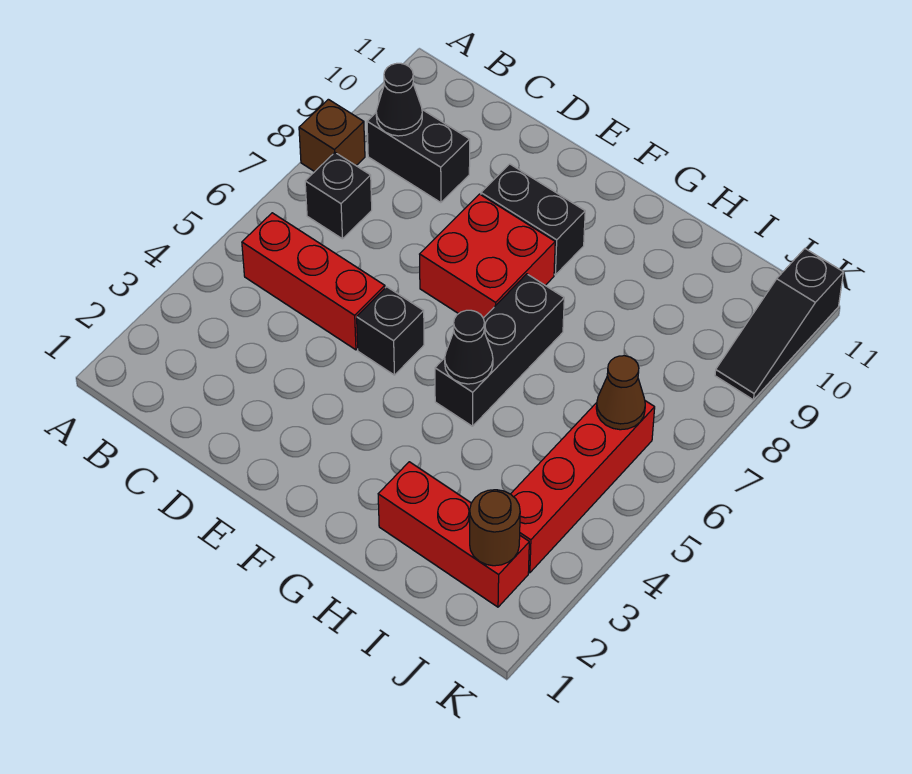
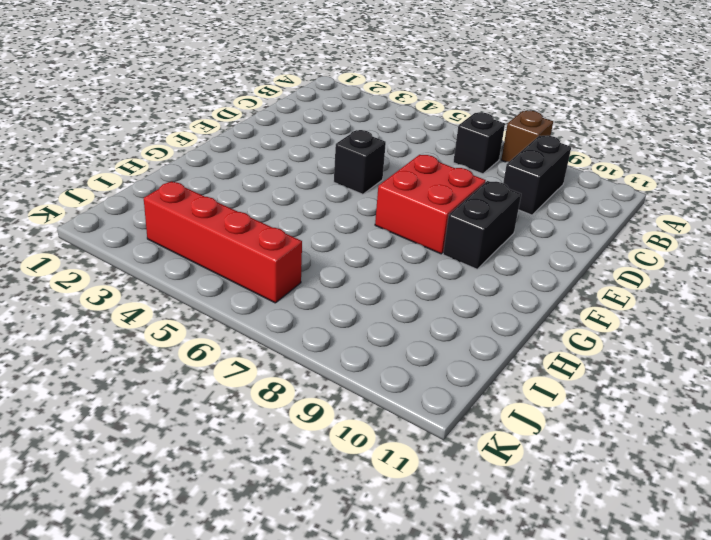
none -> red 1x3 brick [242,213,385,350]
none -> black 1x3 brick [435,274,564,426]
none -> red 1x3 brick [378,462,529,607]

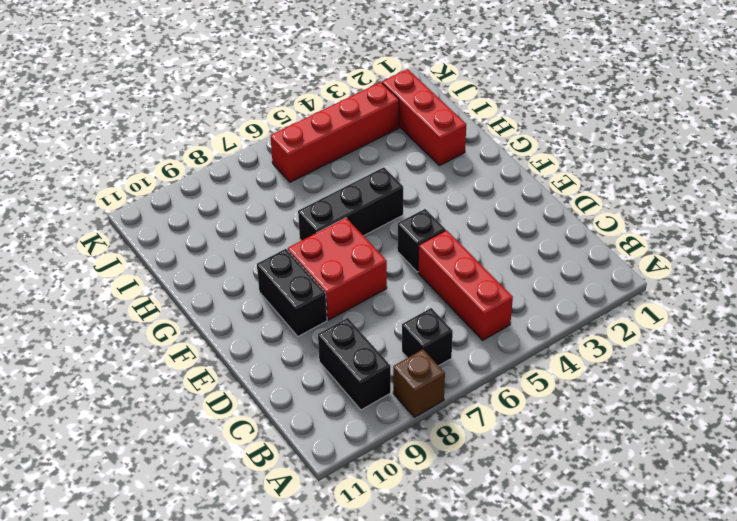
none -> black 1x3 slope [715,249,843,400]
none -> black 1x1 cone [376,63,422,136]
none -> black 1x1 cone [445,310,493,384]

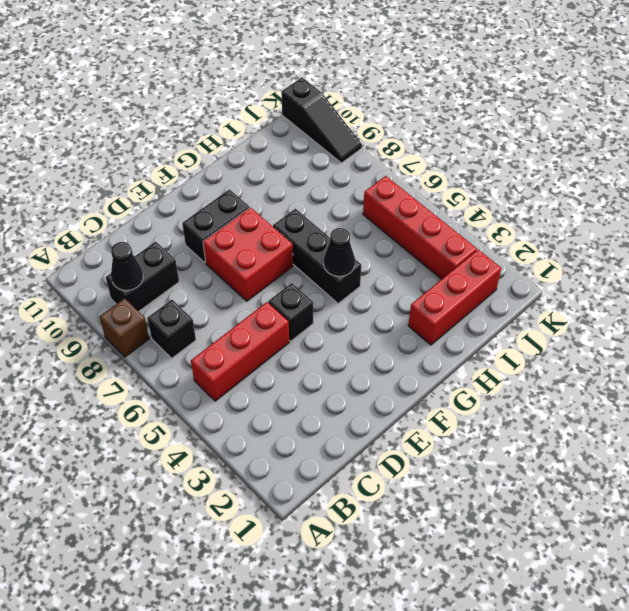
none -> brown 1x1 round brick [470,490,520,566]
none -> brown 1x1 cone [596,356,645,430]

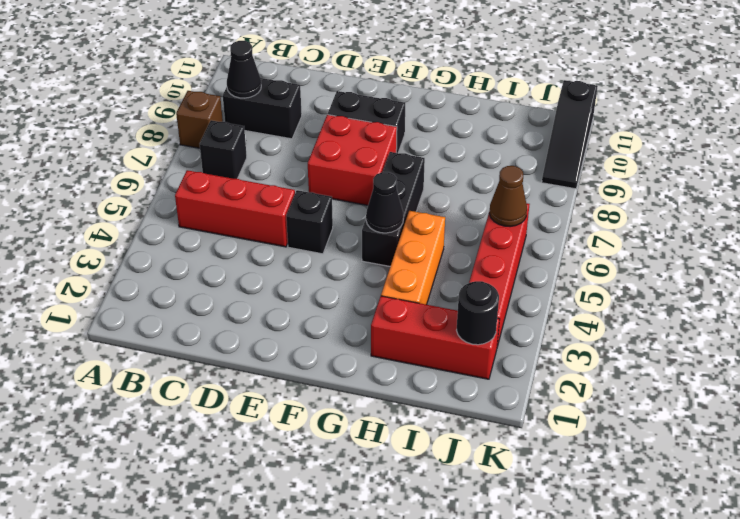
orange 1x3 brick [381,211,445,305] -> none
black 1x1 round brick [457,281,499,345] -> brown 1x1 round brick [470,490,520,566]

